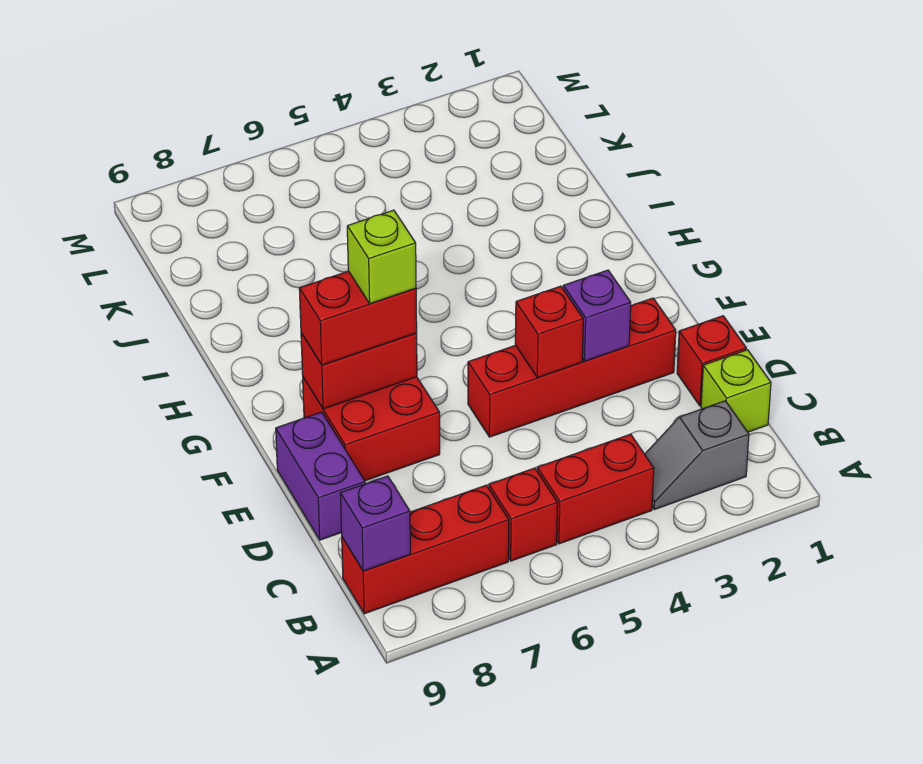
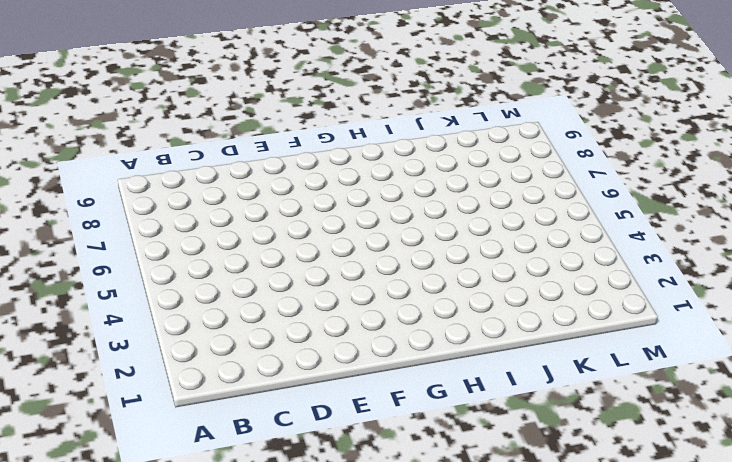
none -> grey 1x2 slope [645,401,749,510]
none -> red 1x2 brick [537,434,654,544]
none -> red 1x1 brick [489,468,557,561]

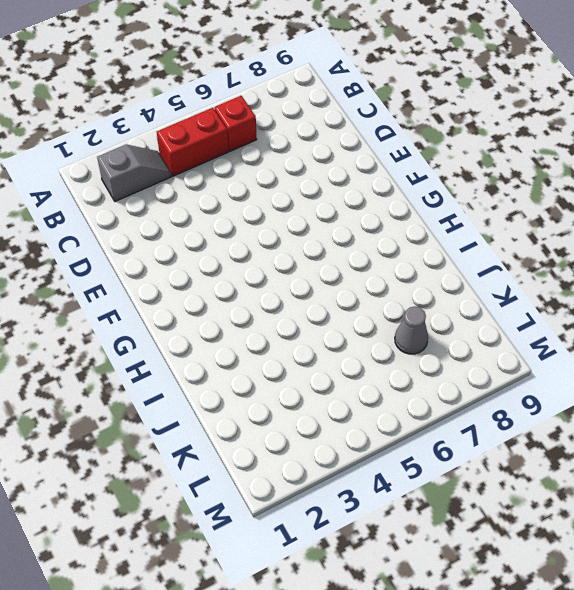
grey 1x1 cone [395,307,428,354] -> none
none -> red 1x3 brick [342,485,509,614]
none -> lime 1x1 brick [701,350,771,432]
none -> red 1x1 brick [677,316,746,406]

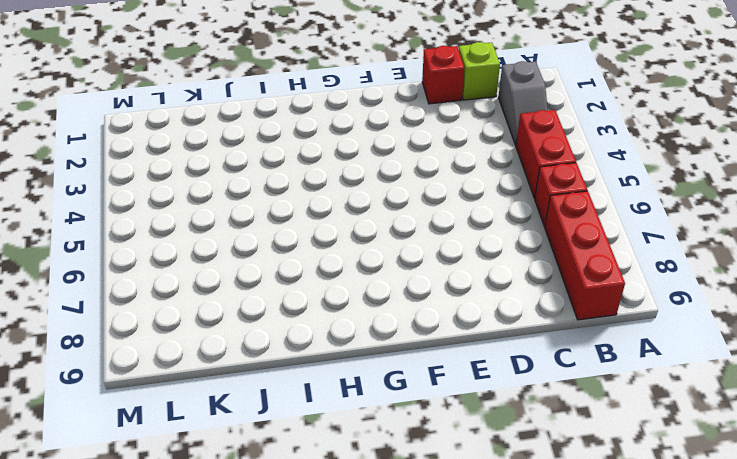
none -> purple 1x2 brick [276,412,365,540]
none -> red 1x4 brick [468,298,676,437]
none -> red 2x2 brick [303,377,440,481]

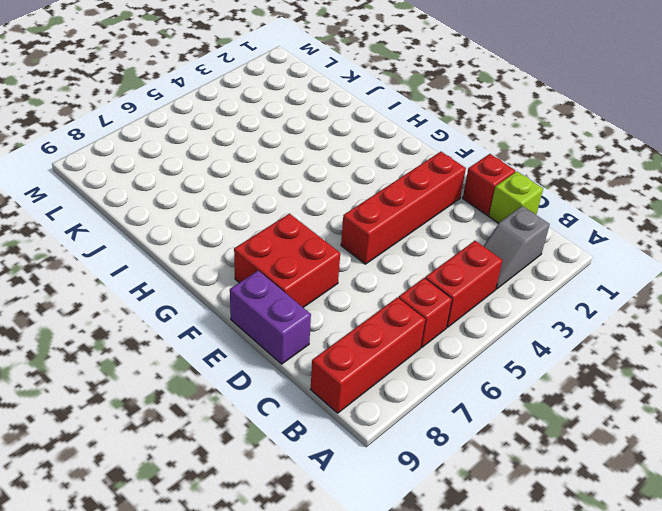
none -> purple 1x1 brick [340,476,410,571]
none -> purple 1x1 brick [563,270,631,361]
none -> red 1x1 brick [515,286,583,378]

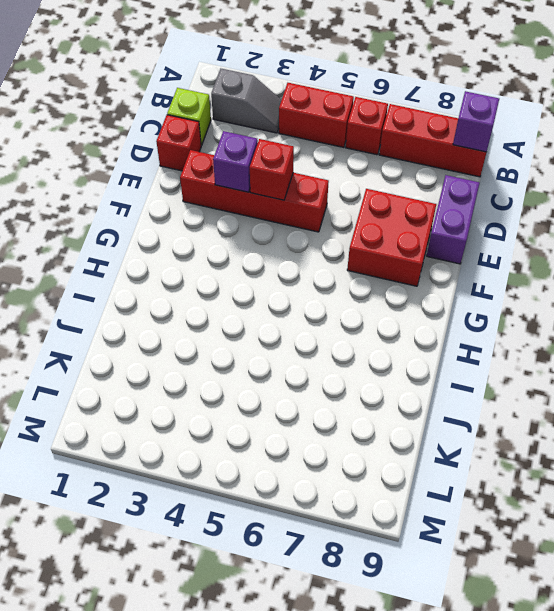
none -> red 1x2 brick [301,333,417,409]
none -> red 1x2 brick [299,271,417,365]
none -> lime 1x1 brick [347,210,416,304]

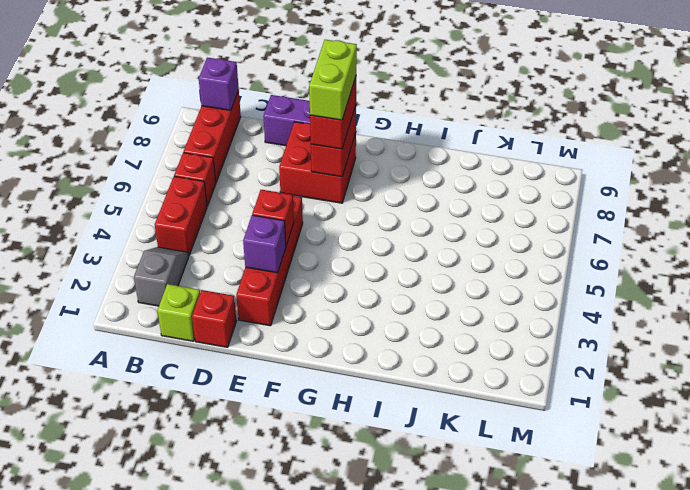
lime 1x2 brick [309,40,357,120] -> lime 1x1 brick [347,210,416,304]

